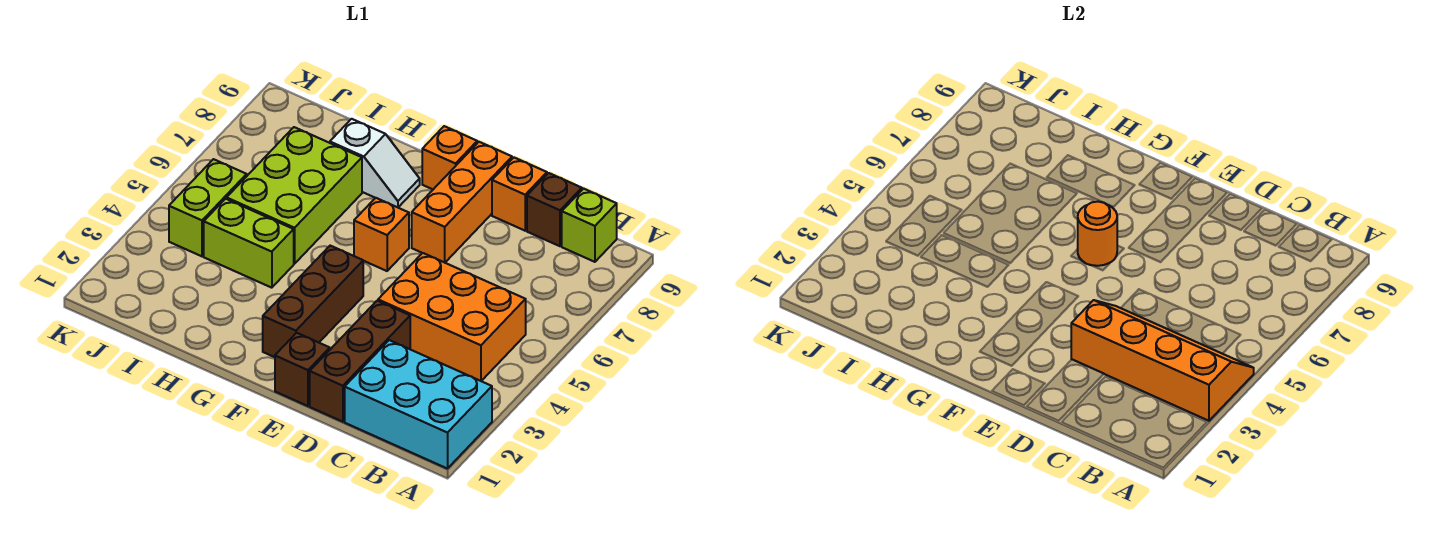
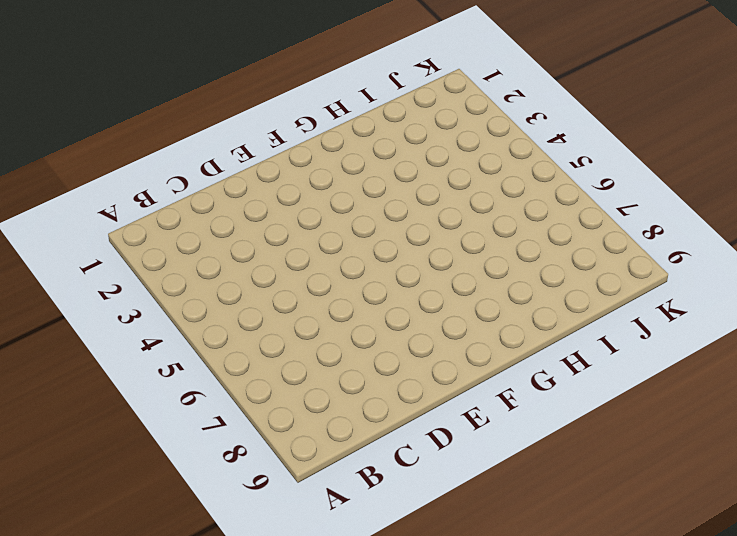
none -> cyan 2x3 brick [345,340,492,469]
none -> orange 2x3 brick [378,253,526,381]
none -> lime 1x1 brick [562,189,617,262]

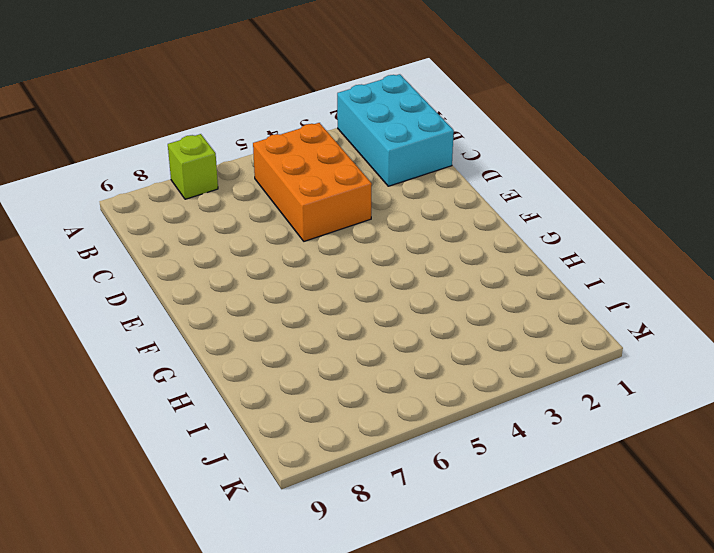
lime 1x1 brick [168,134,218,199] -> lime 1x1 brick moved to [562,189,617,262]
none -> brown 1x1 brick [527,173,582,246]
none -> brown 1x3 brick [310,301,410,422]
none -> orange 1x1 brick [492,158,547,231]

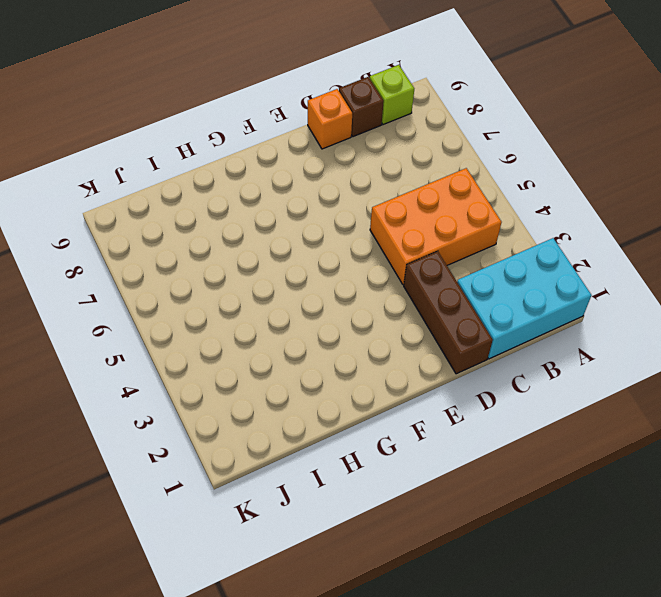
none -> brown 1x1 brick [275,333,330,406]
none -> orange 1x3 brick [412,142,512,262]
none -> brown 1x3 brick [263,246,363,357]

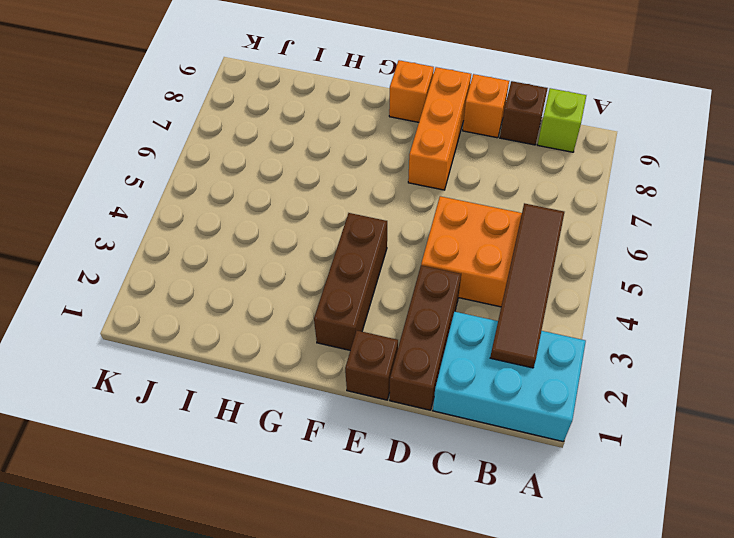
brown 1x4 tile [490,203,564,368] -> orange 2x4 slope [1071,300,1254,421]
none -> orange 1x1 brick [354,198,409,271]
none -> white 1x2 slope [330,119,420,207]
none -> lime 1x2 brick [204,199,294,288]

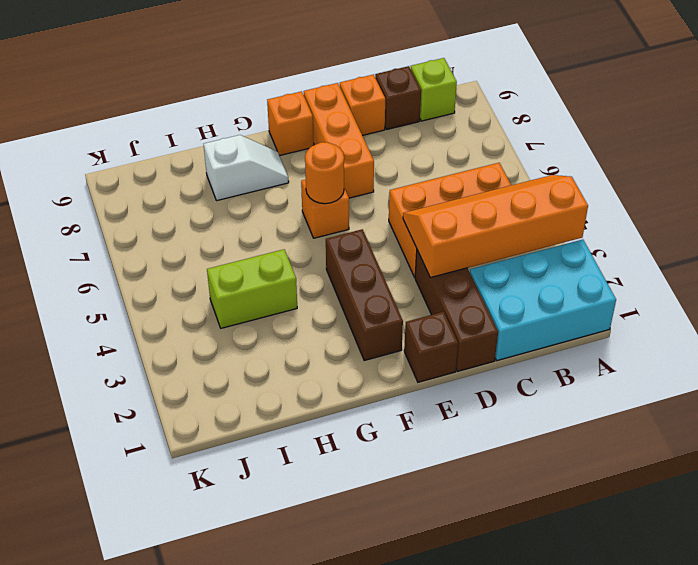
none -> lime 2x3 brick [227,127,362,264]
none -> lime 1x2 brick [169,159,247,256]

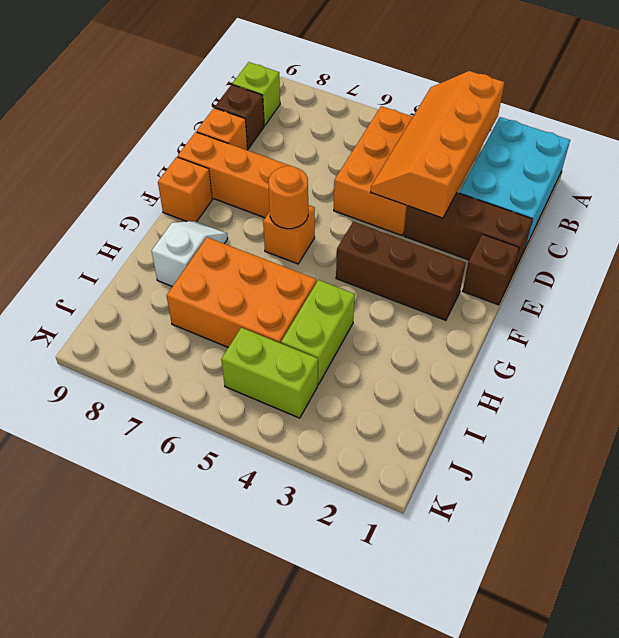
orange 2x3 brick [167,237,316,347] -> lime 2x3 brick [227,127,362,264]

